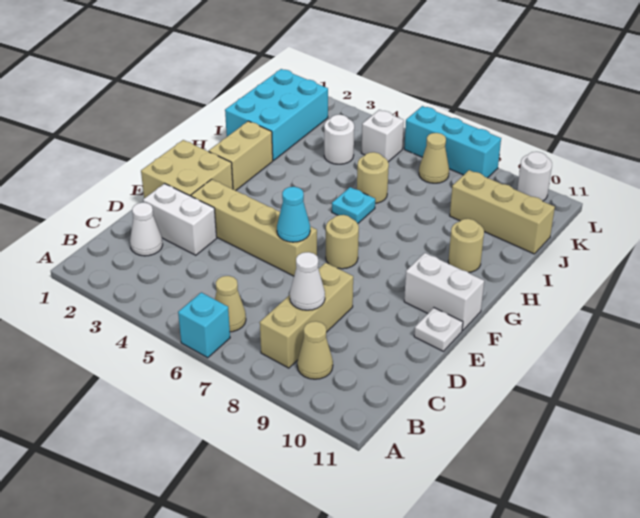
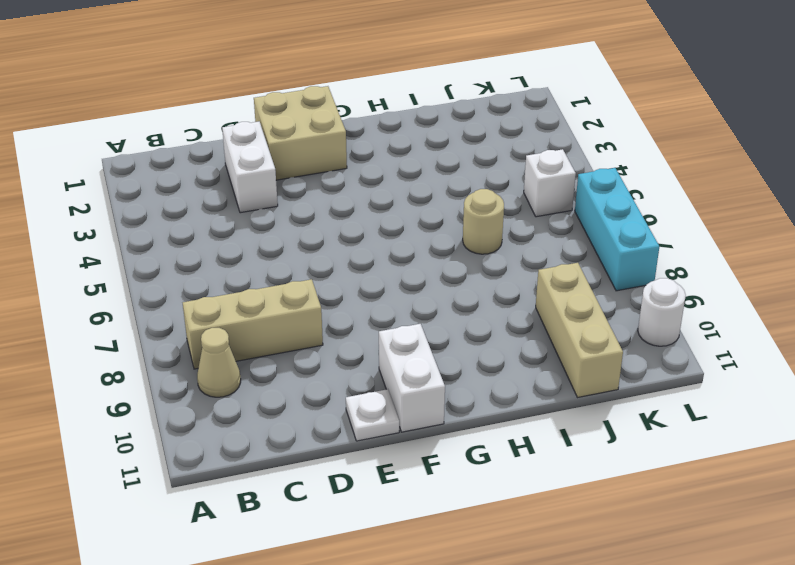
none -> cyan 1x1 brick [178,292,230,358]
none -> tan 1x1 cone [215,276,246,332]
none -> white 1x1 cone [130,203,163,256]

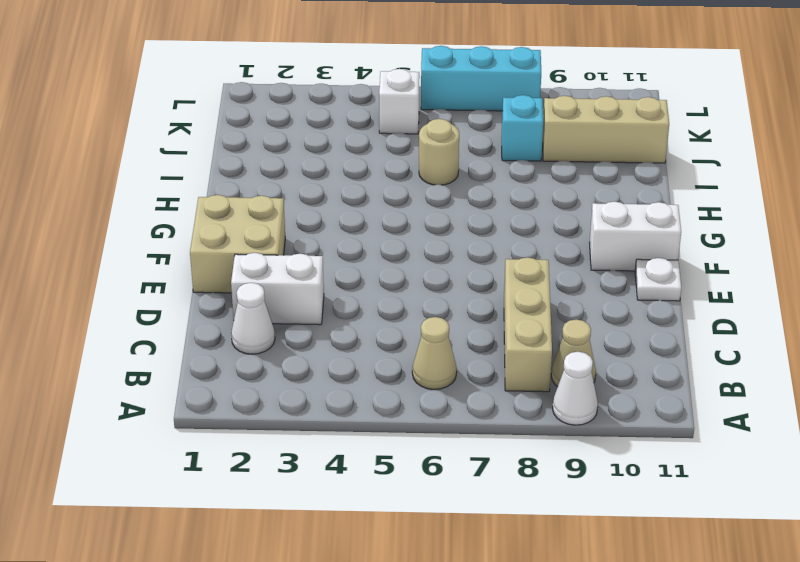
white 1x1 cone [553,352,598,425] -> white 1x1 cone moved to [290,252,325,310]
cyan 1x1 brick [502,95,543,161] -> cyan 1x1 brick moved to [178,292,230,358]
none -> tan 1x4 brick [191,179,317,276]
none -> tan 1x1 round brick [326,215,359,269]
none -> tan 1x2 brick [209,121,273,191]

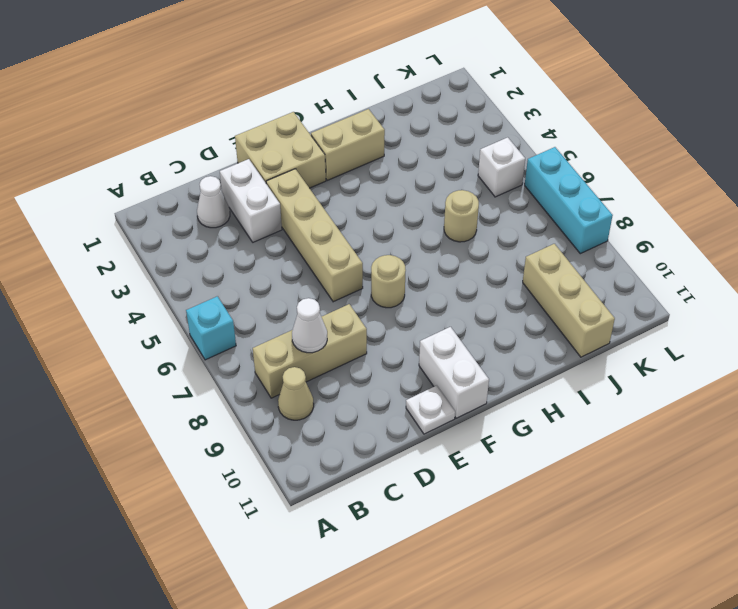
none -> tan 1x1 cone [215,276,246,332]
none -> cyan 1x1 plate [332,187,375,223]
none -> tan 1x1 round brick [448,219,484,273]

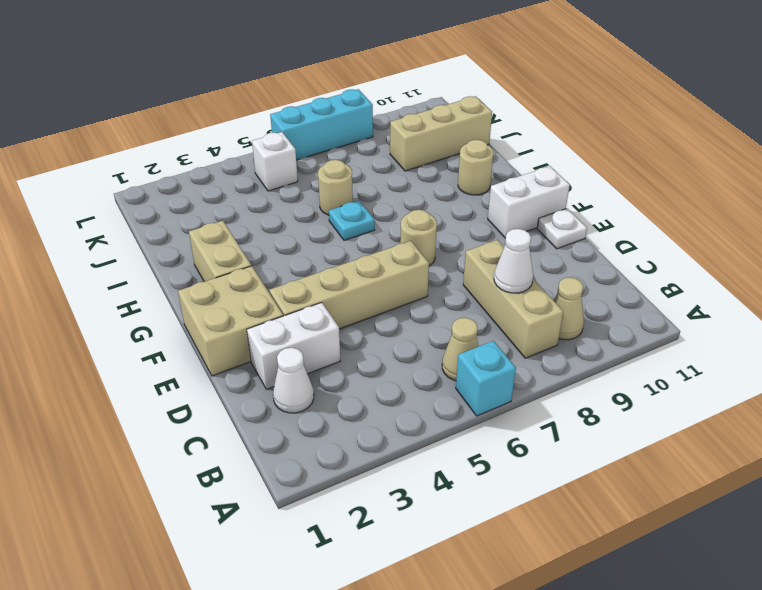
none -> cyan 2x3 brick [225,69,328,161]
none -> white 1x1 round brick [324,115,354,164]
none -> tan 1x1 cone [419,133,449,183]

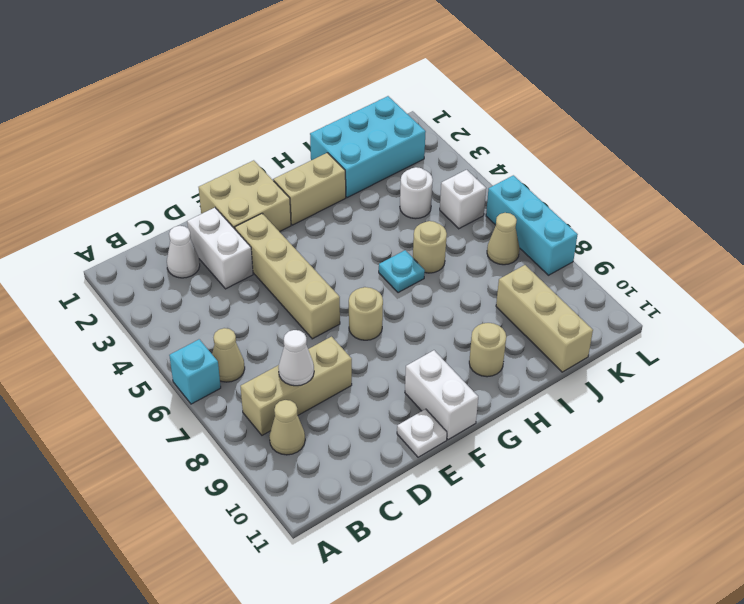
none -> white 1x1 round brick [517,152,552,201]
none -> cyan 1x1 cone [277,187,310,242]

